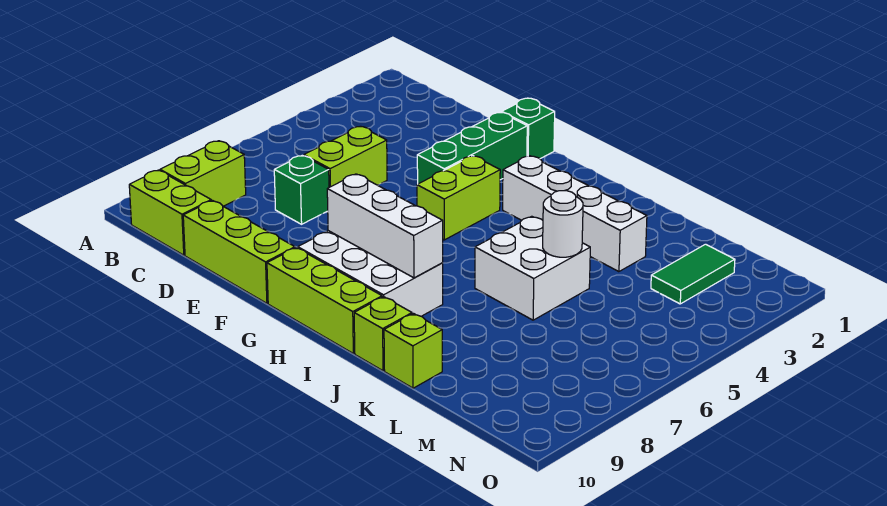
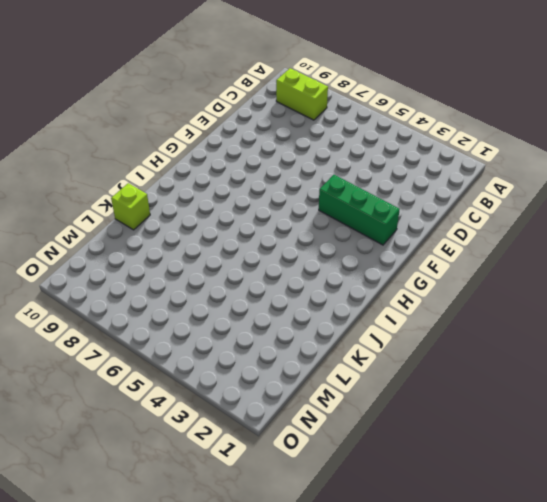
none -> lime 1x2 brick [129,170,211,255]
none -> lime 1x2 brick [304,126,387,187]
none -> green 1x1 brick [274,155,329,224]

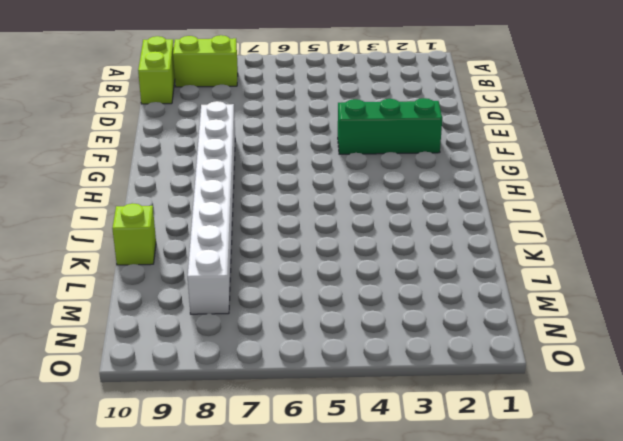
white 1x8 brick [188,101,235,314] -> white 2x3 brick [298,231,443,316]
none -> lime 1x2 brick [304,126,387,187]
none -> green 1x1 brick [274,155,329,224]
none -> lime 1x3 brick [183,201,295,303]

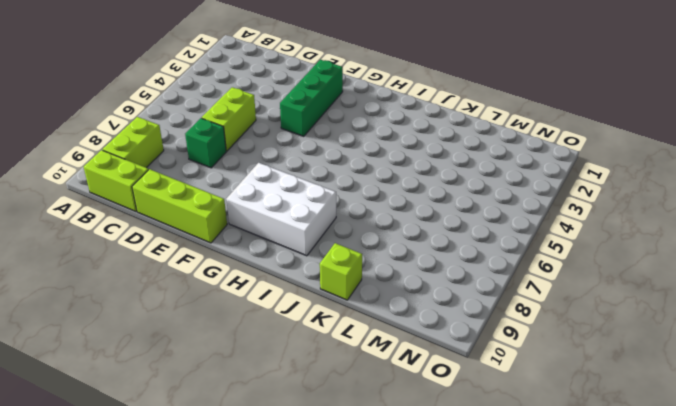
none -> green 1x1 brick [502,98,555,159]
none -> lime 1x2 brick [417,156,500,240]
none -> lime 1x3 brick [267,248,382,354]

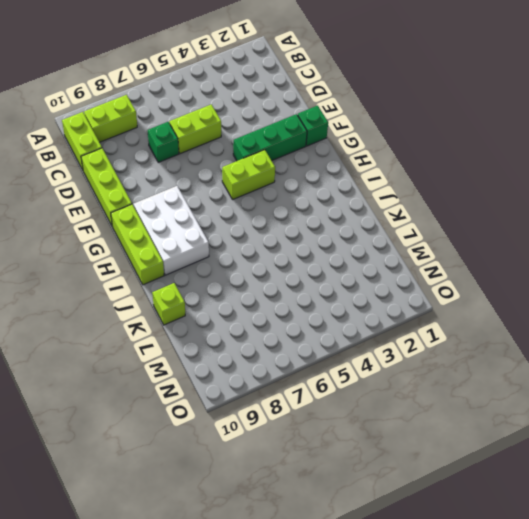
none -> white 1x4 brick [503,156,647,272]
none -> white 2x2 brick [475,216,590,320]
none -> lime 1x1 brick [354,297,412,371]

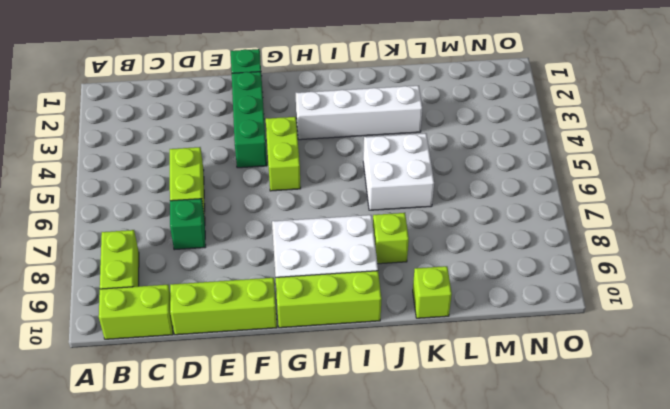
lime 1x1 brick [373,213,409,264] -> lime 1x1 brick moved to [354,297,412,371]
none -> green 1x2 tile [651,244,735,304]
none -> white 1x3 brick [327,174,443,278]
none -> white 1x1 round brick [543,191,583,257]

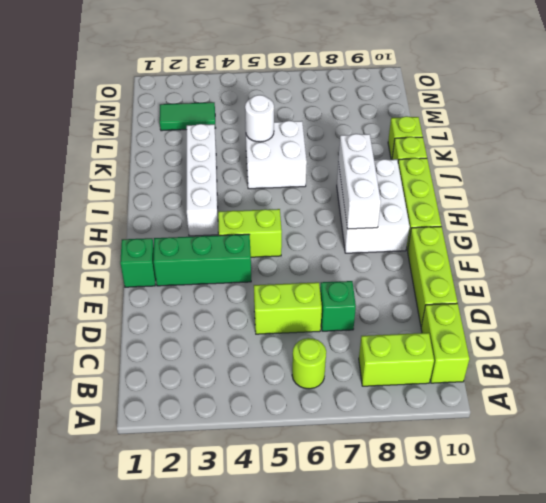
lime 1x1 round brick [292,338,326,389] -> none

